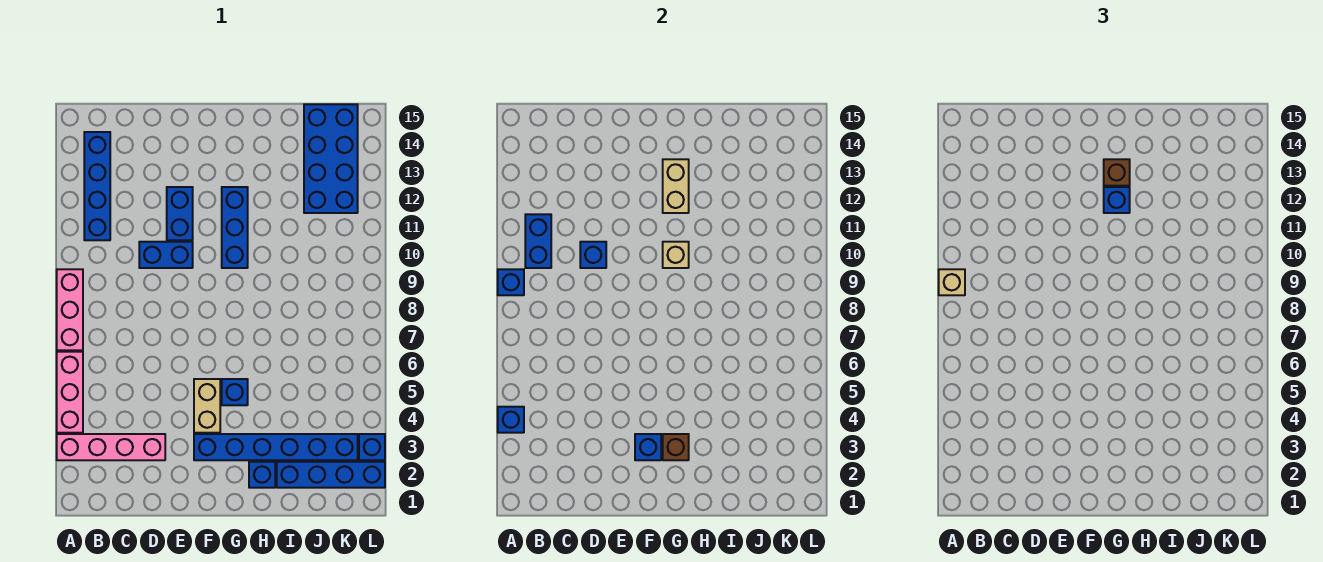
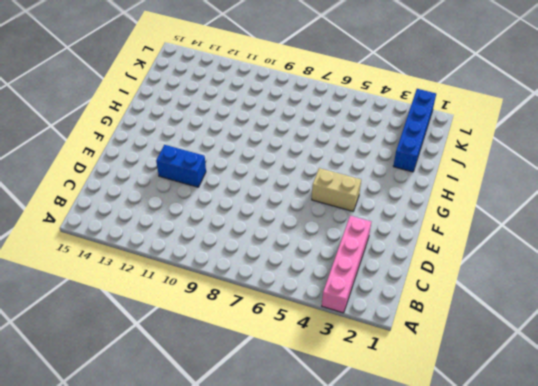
none -> pink 1x3 brick [57,352,83,433]
none -> pink 1x3 brick [57,269,83,350]
none -> blue 1x4 brick [84,132,110,240]

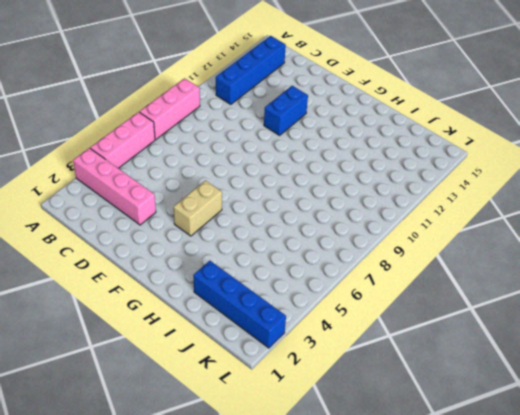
none -> blue 1x2 brick [139,242,193,268]
none -> blue 1x6 brick [194,434,358,460]
none -> blue 1x1 brick [222,379,248,405]

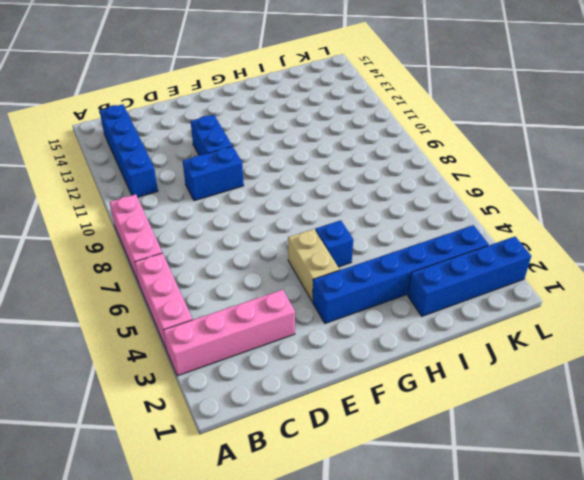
none -> blue 1x3 brick [222,187,248,268]
none -> blue 1x1 brick [249,462,275,488]
none -> blue 2x4 brick [304,104,358,213]

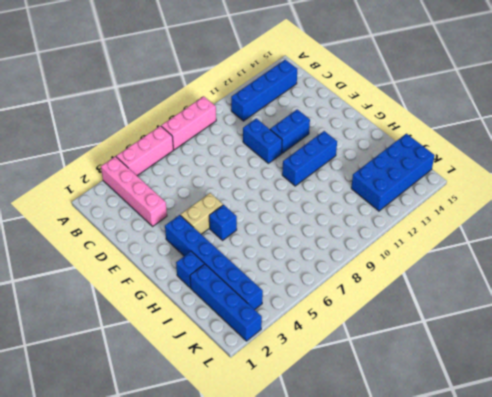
none -> blue 1x1 brick [359,434,385,460]
none -> blue 1x1 brick [498,407,524,433]
none -> blue 1x1 brick [498,269,524,295]

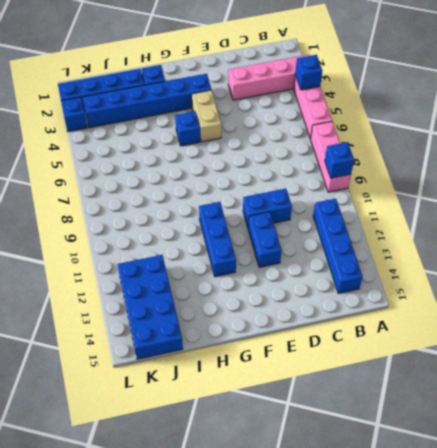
none -> blue 1x2 brick [525,214,551,268]
none -> blue 1x1 brick [580,242,606,268]
none -> blue 1x1 brick [635,434,661,460]

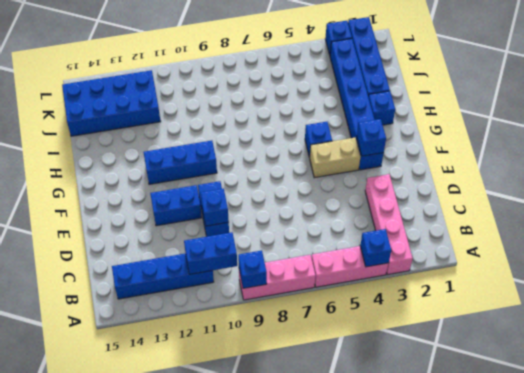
none -> brown 1x1 brick [663,434,689,460]
none -> tan 1x1 brick [663,242,689,268]
none -> tan 1x2 brick [663,159,689,213]

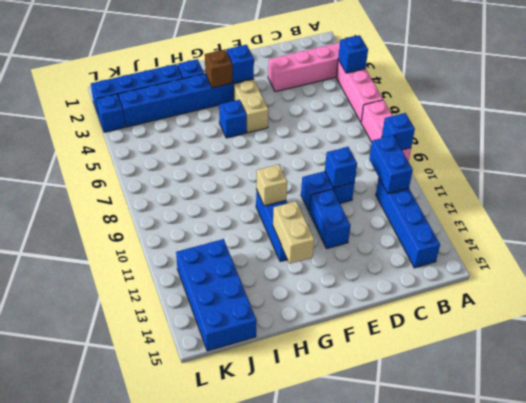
none -> tan 1x1 brick [939,269,965,295]
none -> blue 1x1 brick [1104,187,1130,213]
none -> brown 1x1 brick [1104,159,1130,186]

